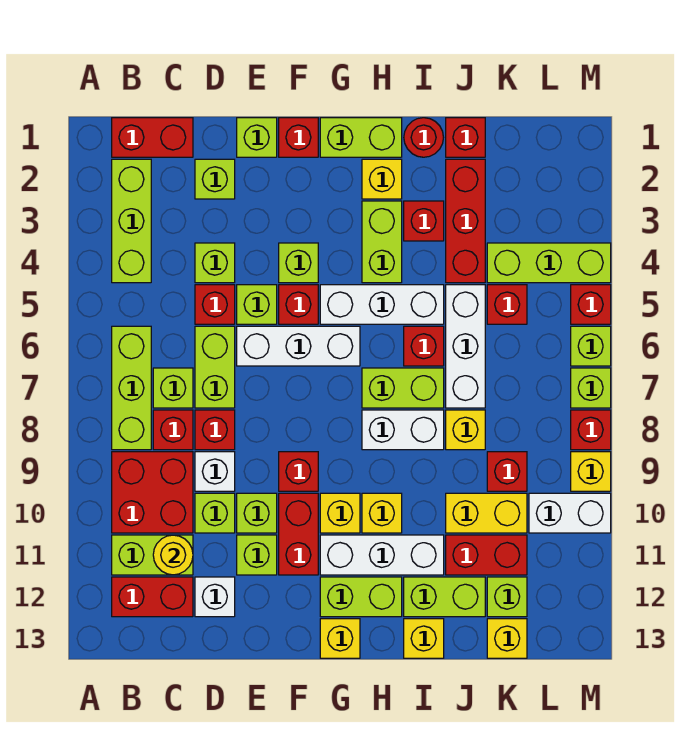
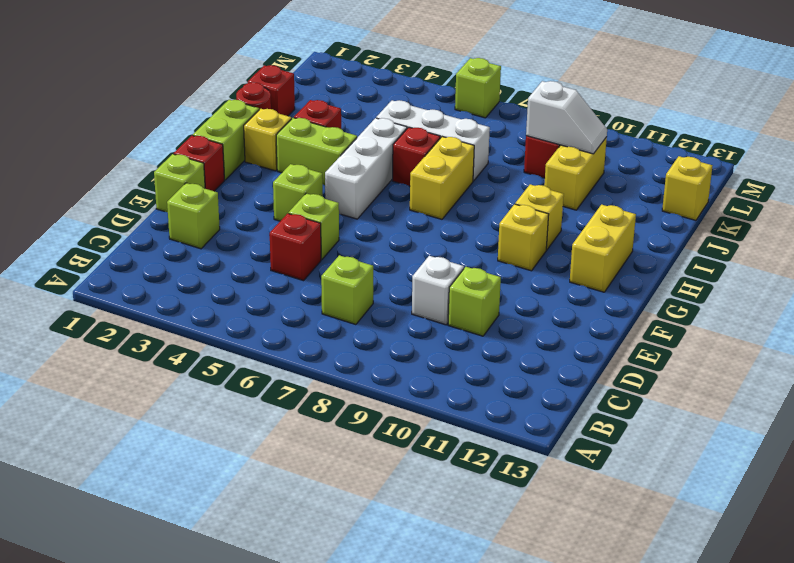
yellow 1x2 brick [570,205,636,292] -> lime 1x2 brick [320,577,402,617]
yellow 1x2 brick [410,137,474,219] -> lime 1x2 brick [362,368,444,408]
white 1x2 slope [526,81,607,154] -> none
none -> red 1x2 brick [112,118,193,157]
none -> lime 1x3 brick [112,159,151,283]
none -> lime 1x3 brick [112,326,151,450]
none -> red 2x2 brick [112,452,193,533]

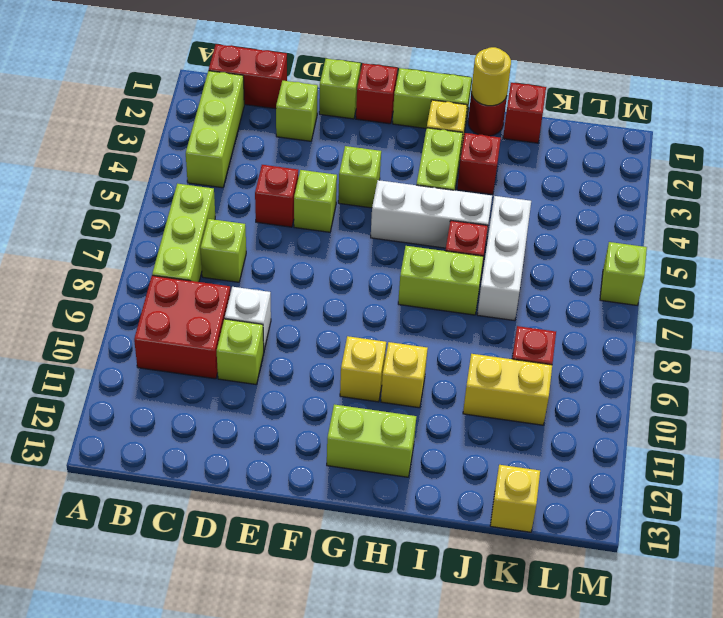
yellow 1x1 round brick [471,47,511,106] -> yellow 1x1 round brick moved to [153,535,193,575]
none -> lime 1x2 brick [112,535,193,575]
none -> red 1x2 brick [112,577,193,617]
none -> red 1x1 brick [153,410,193,450]
none -> lime 1x1 brick [195,243,235,283]

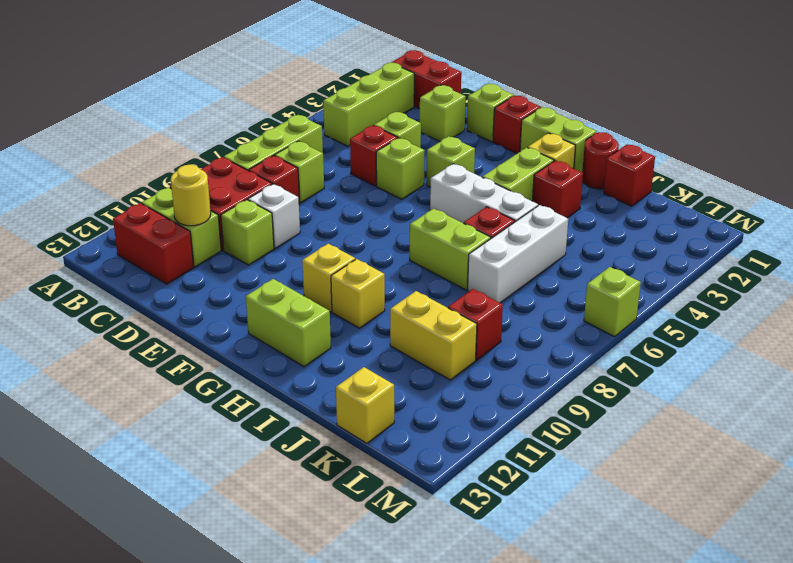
none -> lime 1x2 brick [195,326,235,408]
none -> red 1x1 brick [195,410,235,450]
none -> white 1x1 brick [195,577,235,617]
none -> white 1x3 brick [237,326,360,366]

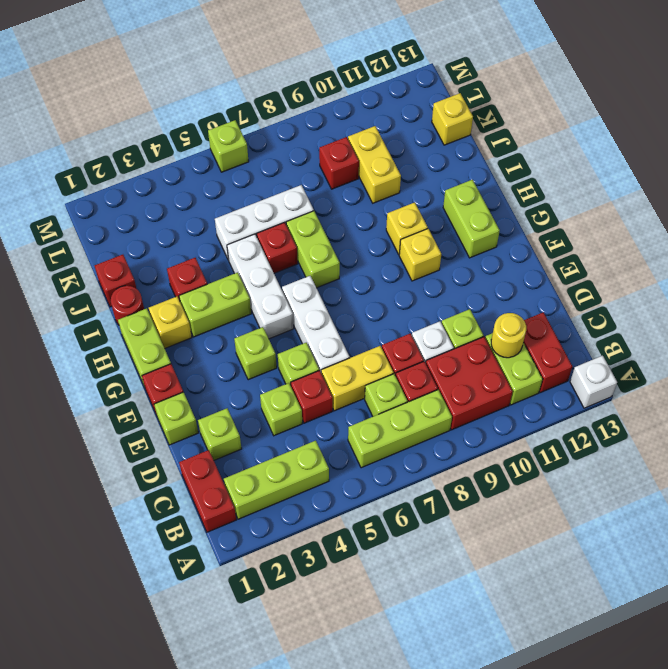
white 1x1 brick [570,356,617,408] -> white 1x1 brick moved to [195,577,235,617]
yellow 1x2 brick [321,346,394,411] -> lime 1x2 brick [195,326,235,408]
none -> lime 1x1 brick [237,493,277,533]
none -> lime 1x1 brick [237,535,277,575]
none -> red 1x1 brick [279,285,318,324]
none -> red 1x1 brick [279,452,318,491]

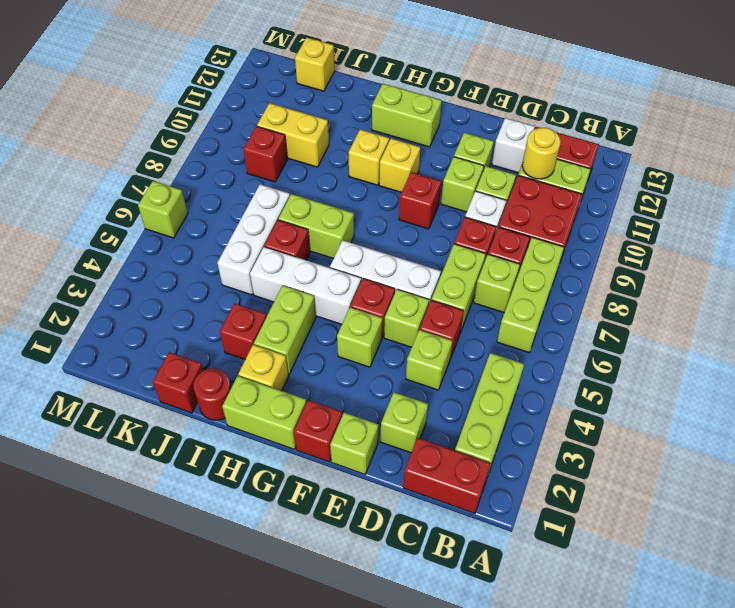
none -> red 1x2 brick [279,493,318,575]
none -> white 1x3 brick [320,535,444,575]
none -> yellow 1x1 brick [320,619,360,658]
none -> white 1x2 brick [362,410,444,450]

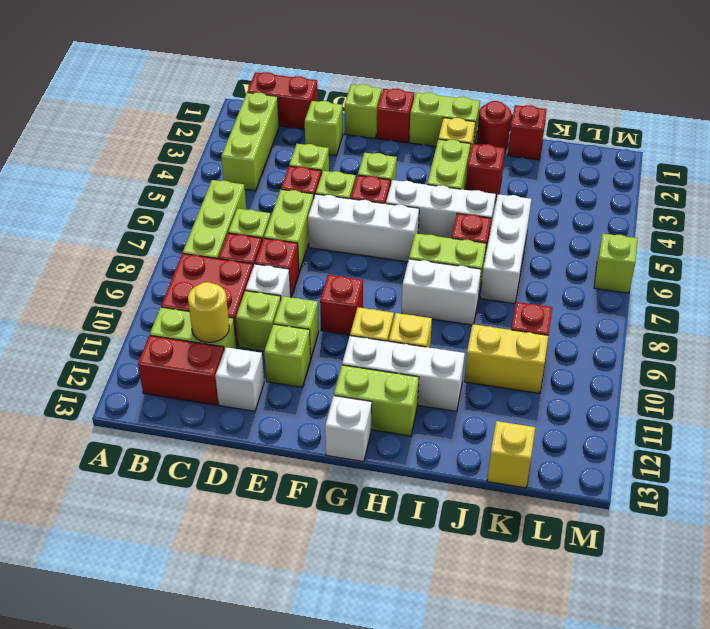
white 1x1 brick [325,396,372,462] -> yellow 1x1 brick [320,619,360,658]
none -> red 1x2 brick [279,493,318,575]
none -> lime 1x2 brick [404,577,485,617]
none -> yellow 1x1 brick [404,619,444,658]
none -> red 1x3 brick [446,159,485,283]

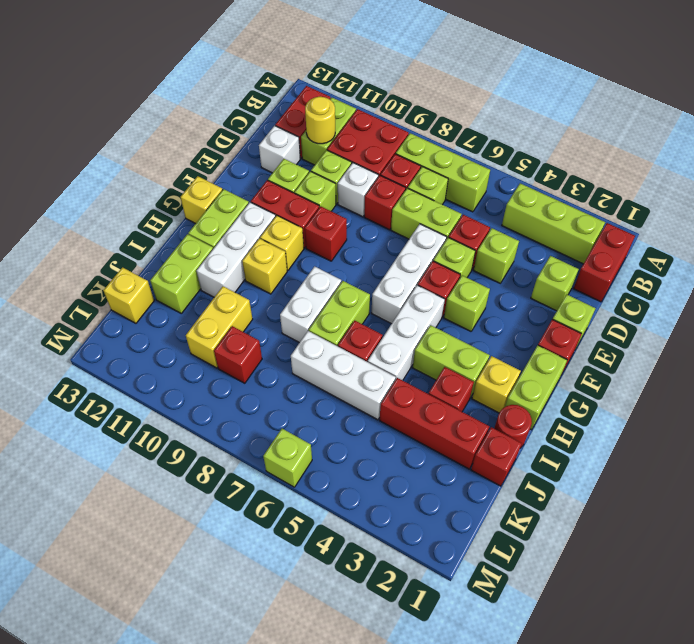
none -> yellow 1x1 brick [404,619,444,658]
none -> yellow 1x1 brick [446,410,485,450]
none -> red 1x2 brick [446,535,527,575]
none -> lime 1x3 brick [487,243,611,283]

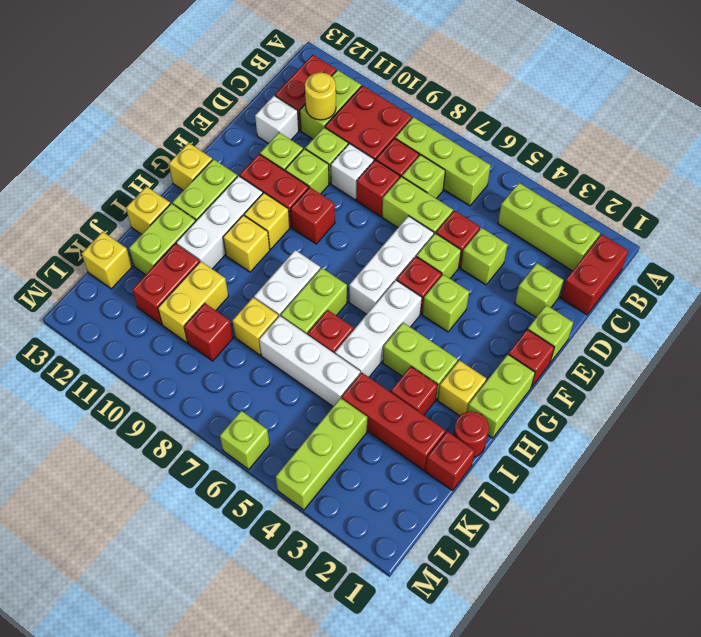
none -> red 1x1 brick [487,285,527,324]
none -> lime 1x1 brick [487,577,527,617]
none -> white 1x2 brick [529,493,611,533]
none -> red 1x1 brick [571,285,611,324]

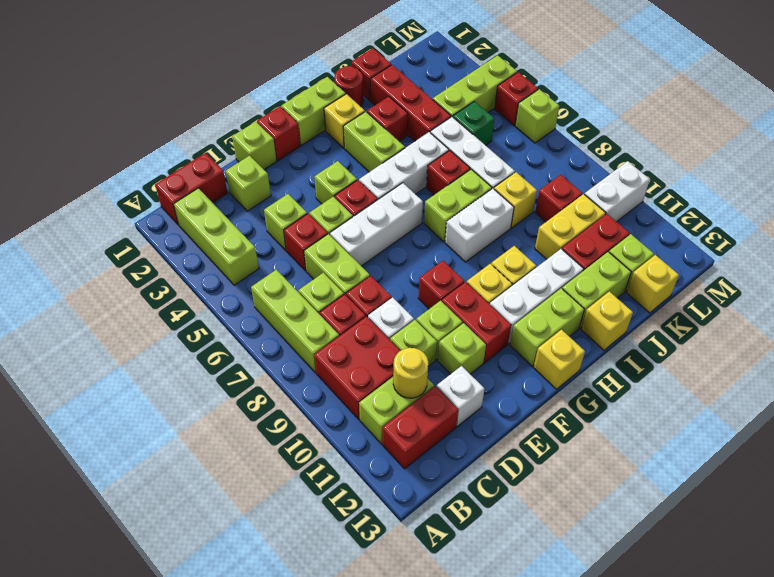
green 1x1 brick [453,102,494,145] -> red 1x1 brick [487,285,527,324]
none -> lime 1x1 brick [571,368,611,408]
none -> red 1x1 brick [571,410,611,450]
none -> yellow 1x1 brick [571,452,611,491]

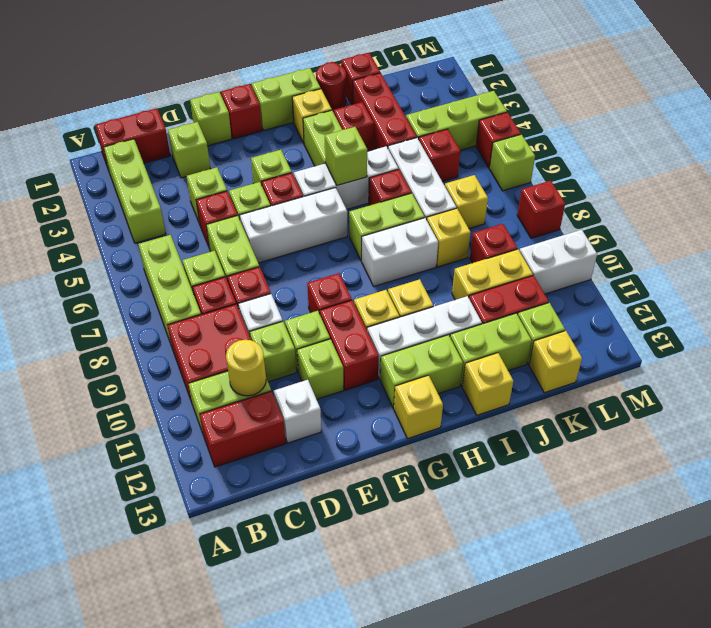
lime 1x1 brick [325,127,367,185] -> lime 1x1 brick moved to [571,368,611,408]
yellow 1x1 brick [445,175,488,229] -> yellow 1x1 brick moved to [571,452,611,491]

